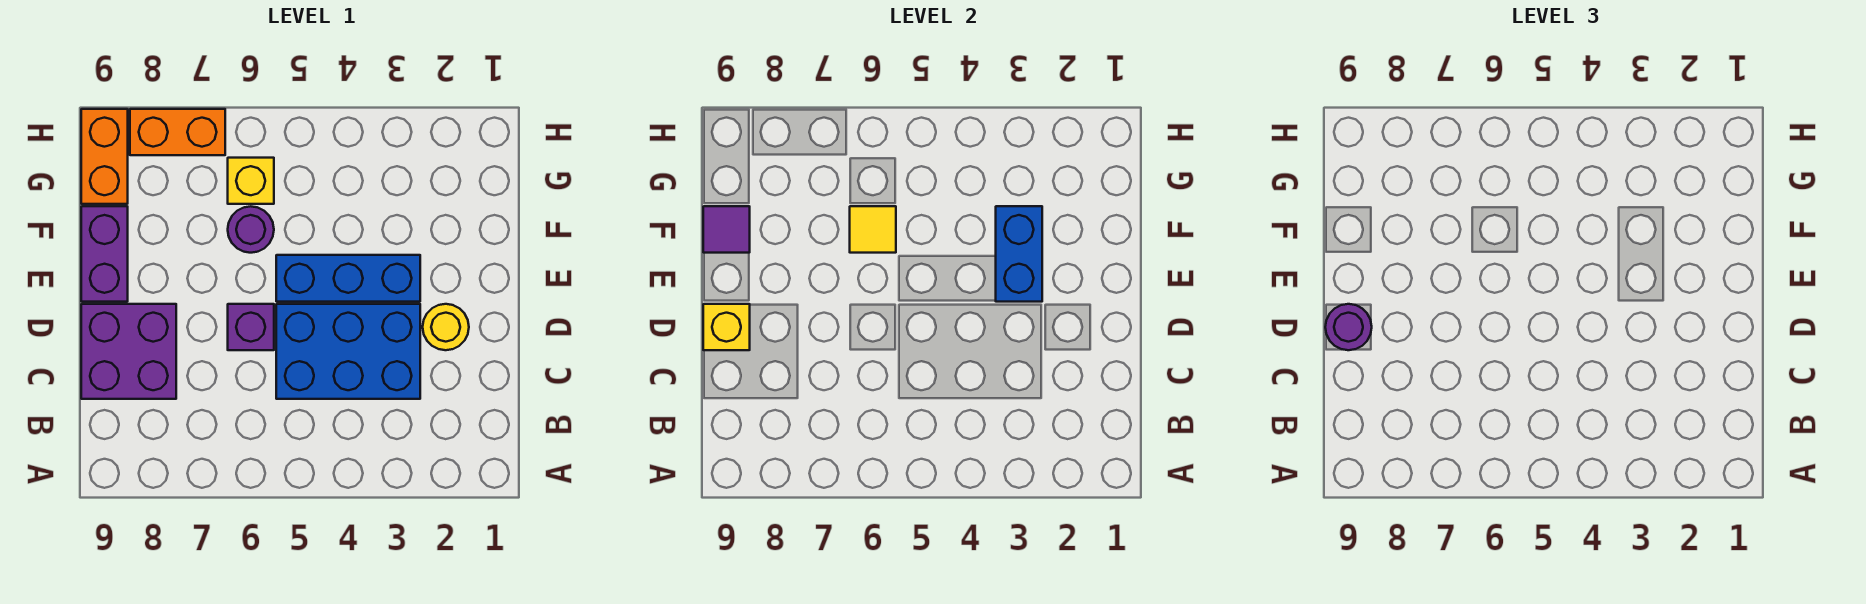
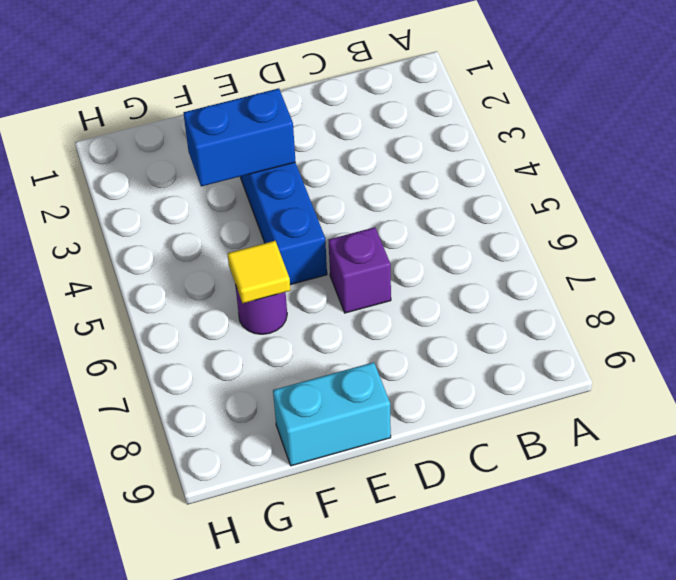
cyan 1x2 brick [273,362,391,466] -> purple 1x2 brick [81,206,128,302]
none -> blue 2x3 brick [276,304,420,399]
none -> purple 2x2 brick [81,304,176,399]
none -> yellow 1x1 round brick [423,304,469,350]

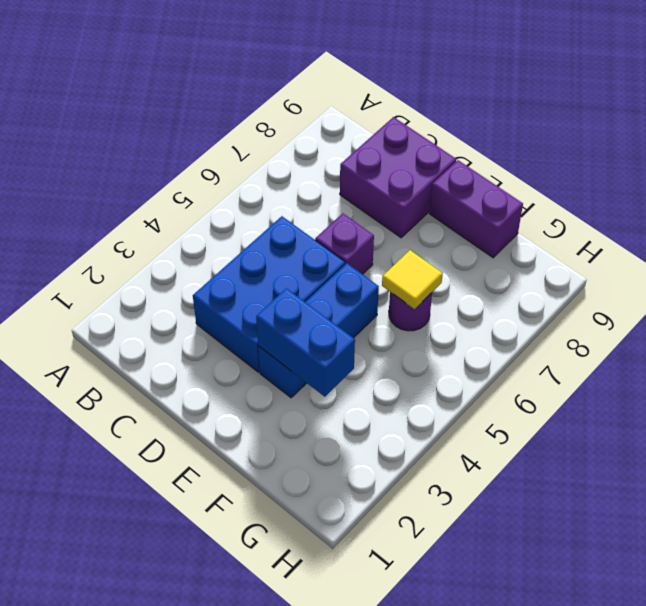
none -> yellow 1x1 round brick [423,304,469,350]
none -> yellow 1x1 brick [228,158,274,204]
none -> orange 1x2 brick [81,109,128,204]

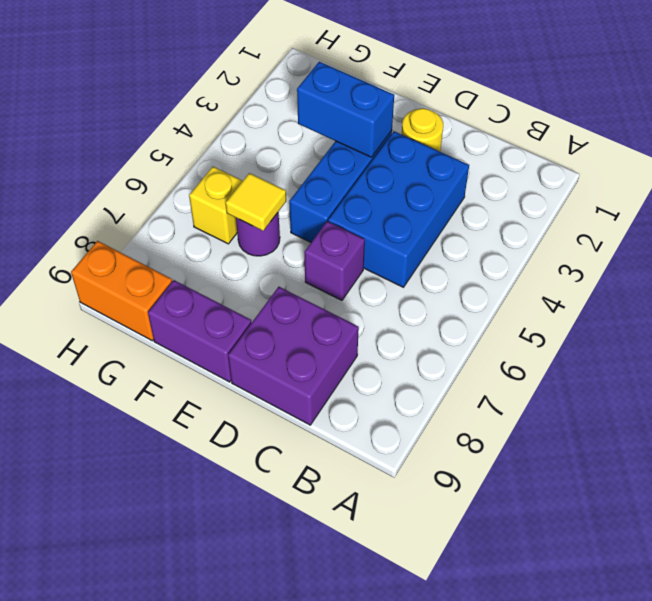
none -> orange 1x2 brick [130,109,225,155]
none -> yellow 1x1 brick [703,304,750,350]
none -> purple 1x1 tile [703,206,750,253]

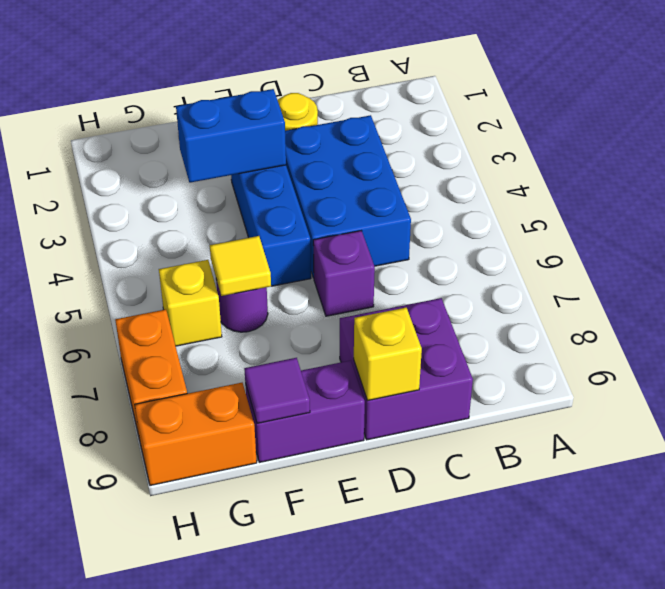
none -> purple 1x1 round brick [1325,304,1372,350]

